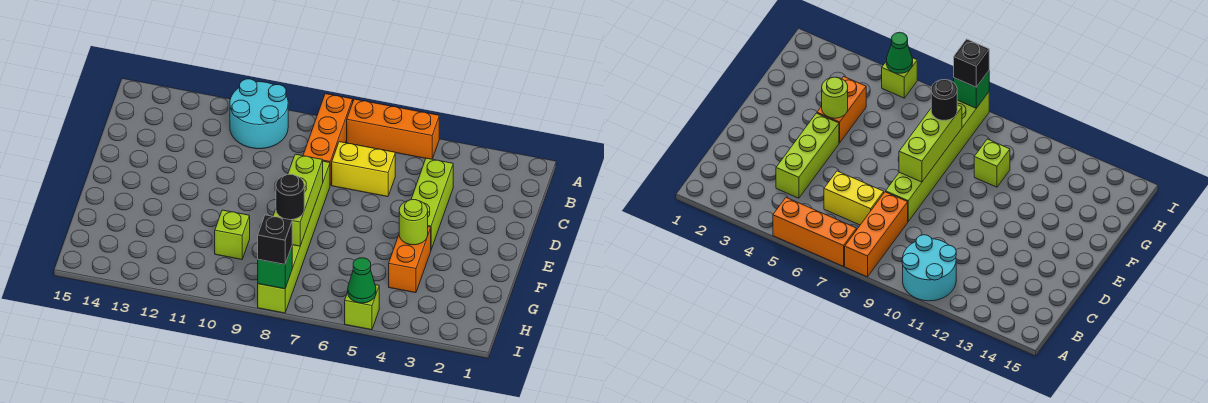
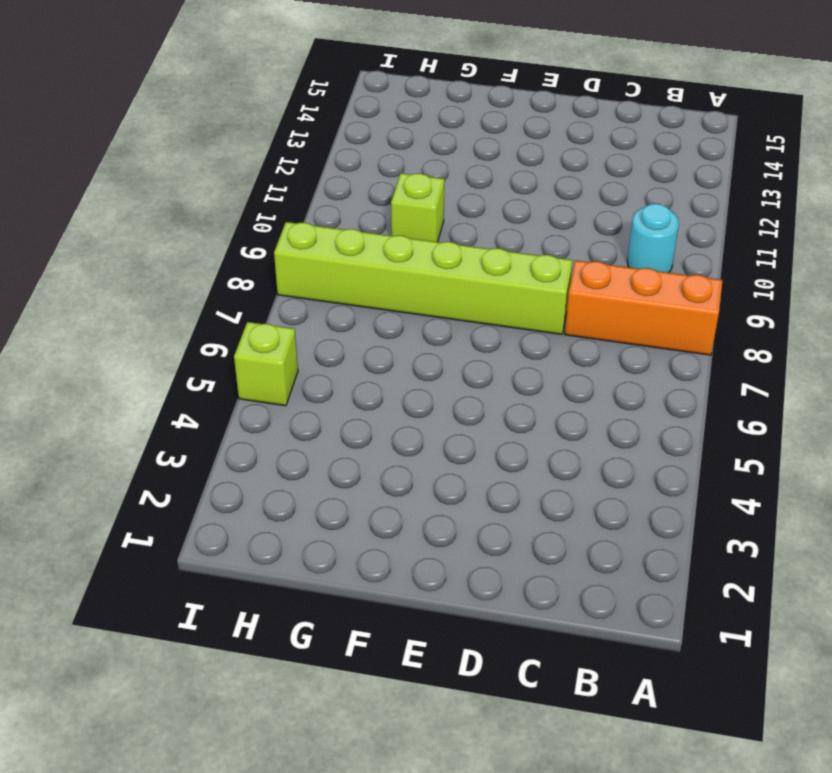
cyan 1x1 round brick [627,204,679,273] -> cyan 2x2 round brick [230,79,288,149]
none -> orange 1x3 brick [347,99,439,159]
none -> lime 1x3 brick [411,158,453,249]
none -> yellow 1x2 brick [332,142,395,197]

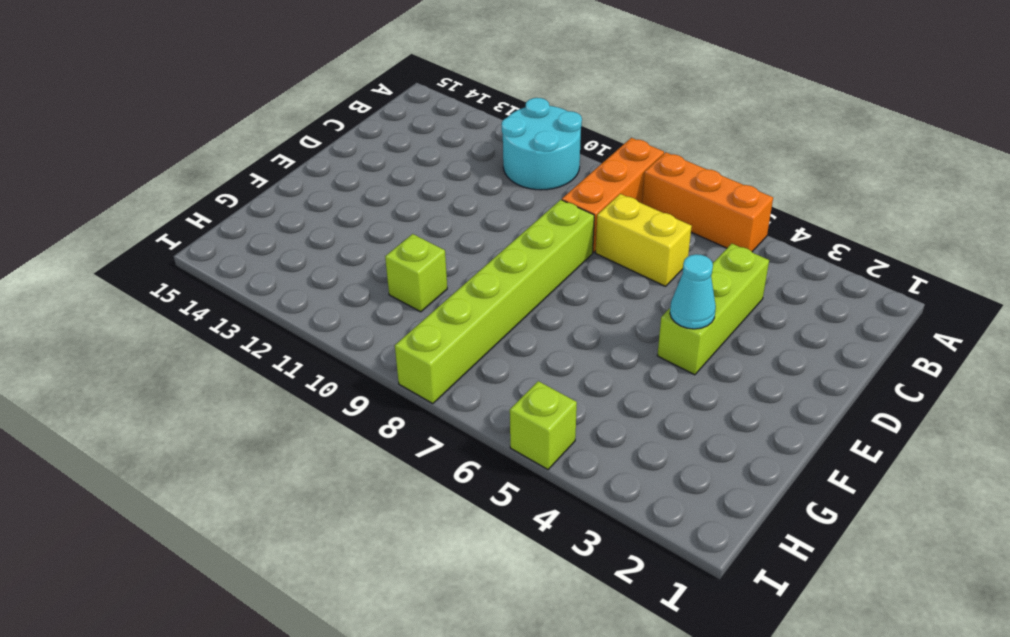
cyan 1x1 cone [670,254,716,329] -> none
none -> orange 1x2 brick [389,227,431,293]
none -> lime 1x3 brick [273,154,323,246]
none -> lime 1x1 round brick [399,200,428,245]

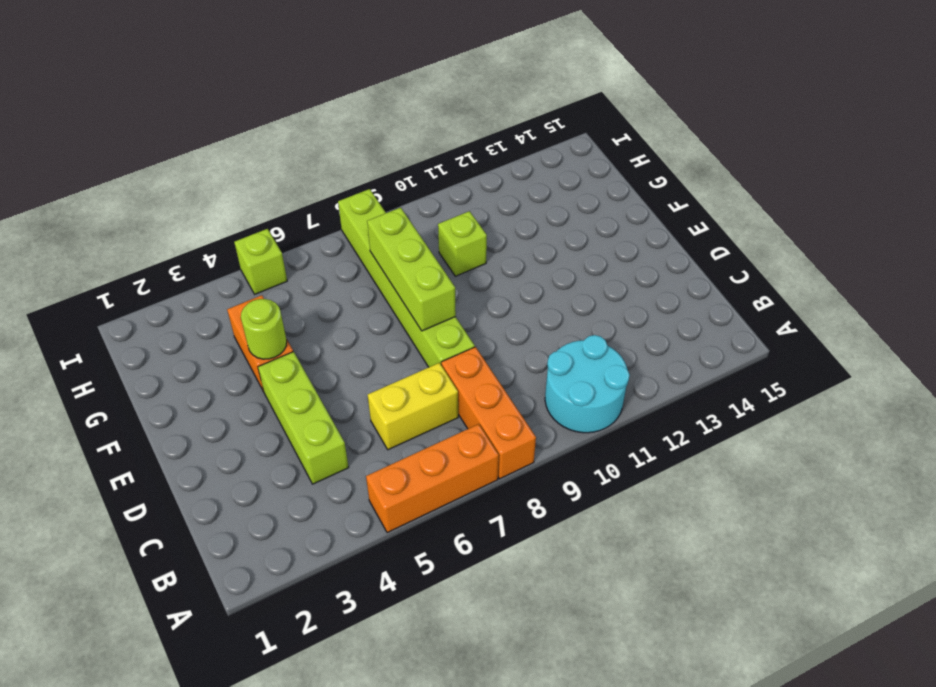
none -> green 1x1 cone [348,258,376,303]
none -> green 1x1 brick [258,247,292,289]
none -> black 1x1 round brick [276,174,304,220]

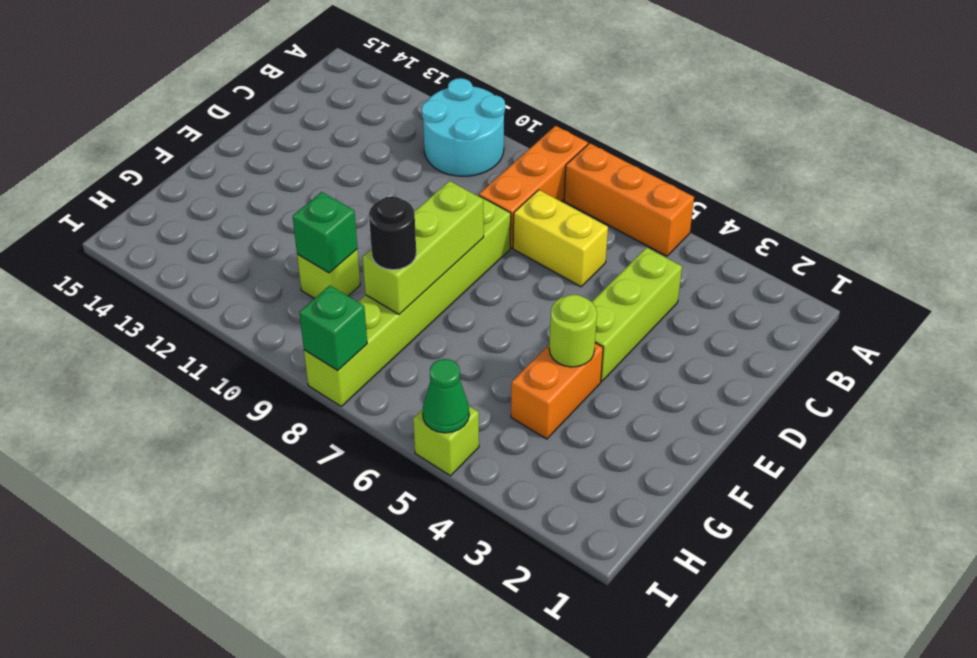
green 1x1 brick [293,192,357,273] -> none
none -> black 1x1 brick [258,215,292,264]

